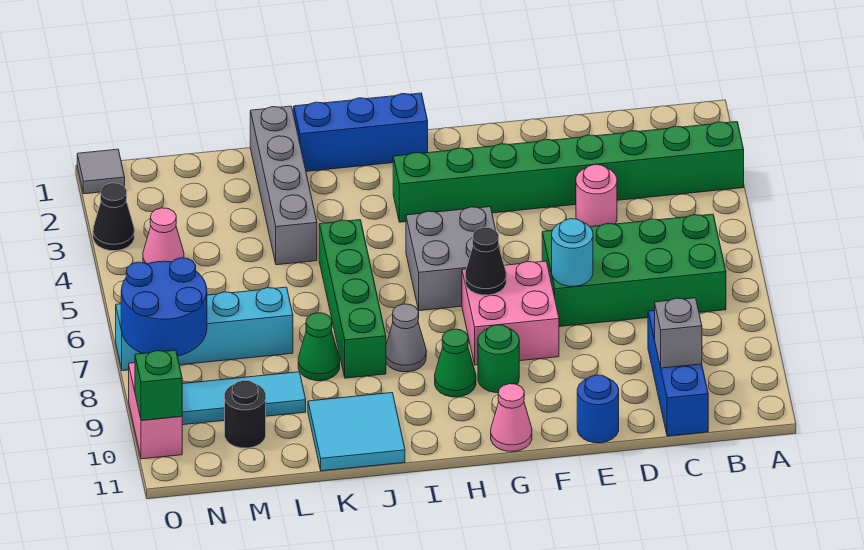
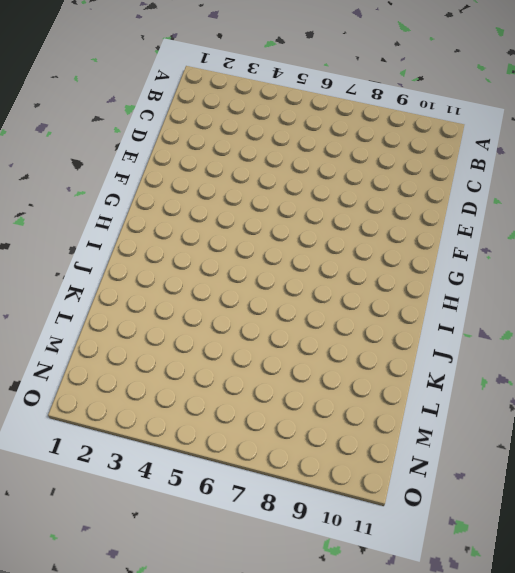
none -> green 1x8 brick [393,122,744,222]
none -> green 2x4 brick [542,214,726,327]
none -> blue 1x3 brick [648,310,708,436]

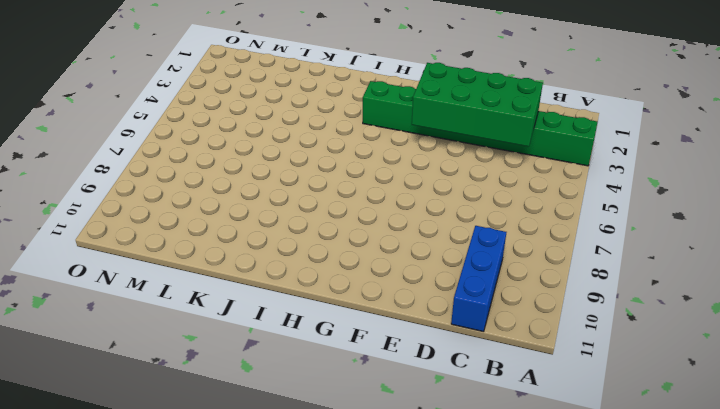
green 2x4 brick [412,63,543,147] -> green 2x4 brick moved to [542,214,726,327]
none -> pink 1x1 round brick [576,164,617,227]
none -> blue 1x1 round brick [577,375,619,443]
none -> pink 2x2 brick [462,261,559,365]

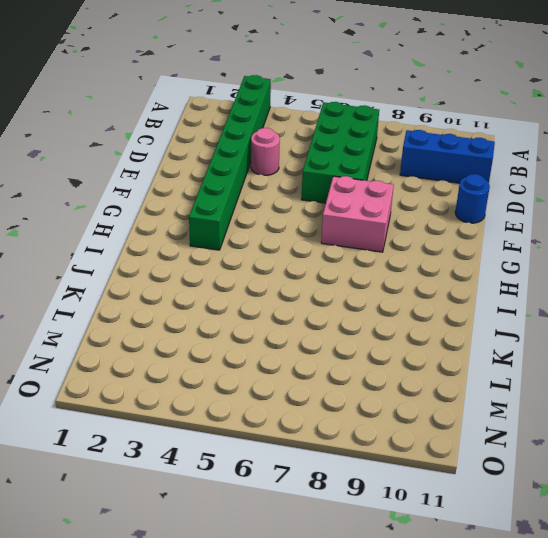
none -> grey 2x2 brick [406,207,500,311]
none -> green 1x1 round brick [478,325,519,393]
none -> pink 1x1 cone [491,384,532,451]

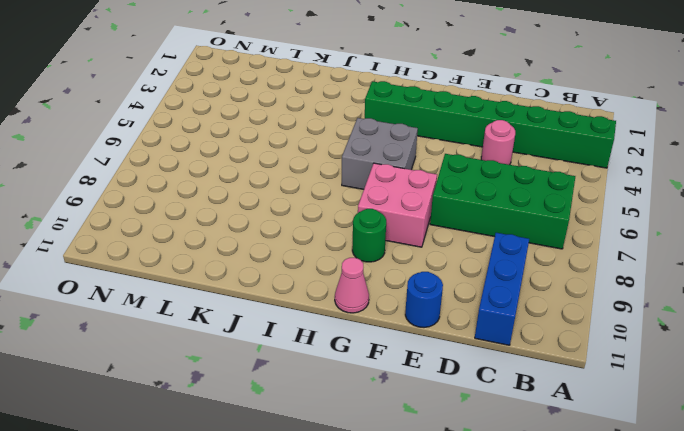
none -> blue 1x3 brick [294,93,428,171]
none -> green 1x1 cone [435,329,476,397]
none -> grey 1x1 cone [386,304,426,372]

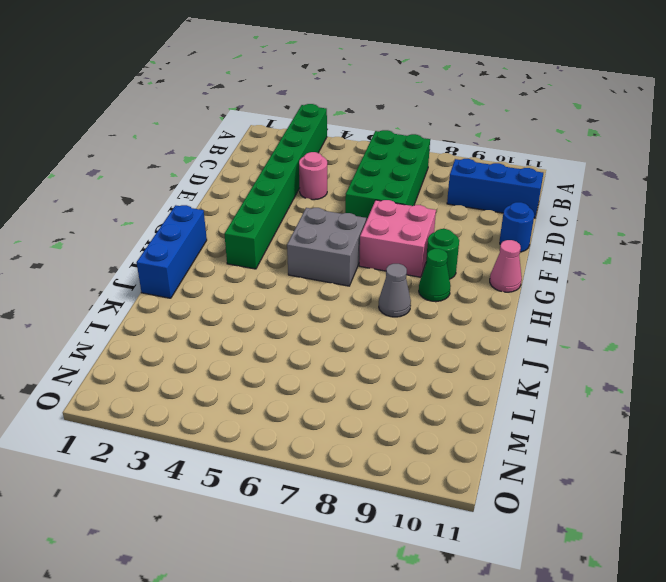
none -> green 1x4 brick [319,220,386,378]
none -> cyan 2x2 tile [308,393,405,471]
none -> grey 1x4 brick [250,106,317,265]

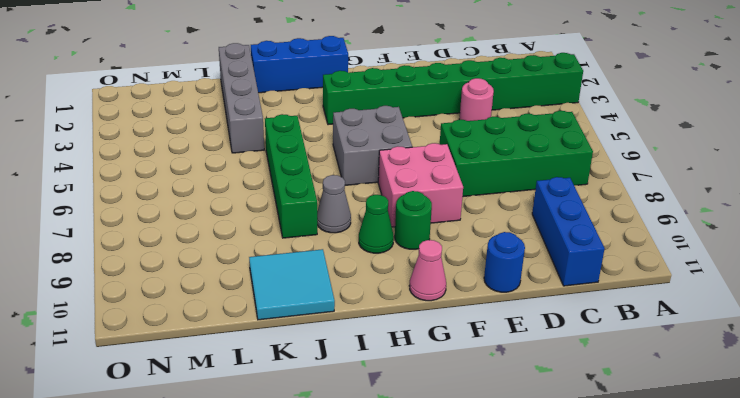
none -> green 1x1 cone [298,313,340,381]
none -> cyan 1x4 brick [116,287,293,371]
none -> cyan 1x3 tile [182,372,306,425]

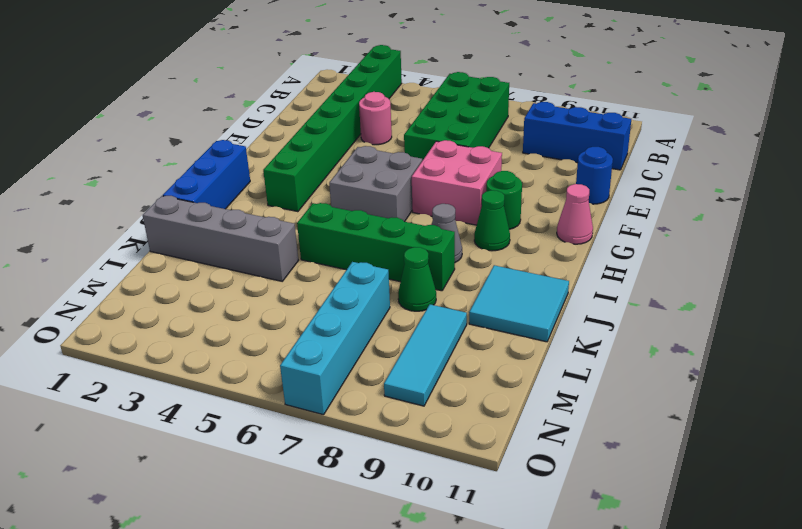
none -> black 1x1 round brick [225,380,266,448]
none -> pink 1x1 cone [143,208,184,264]
none -> grey 1x1 tile [77,149,125,194]

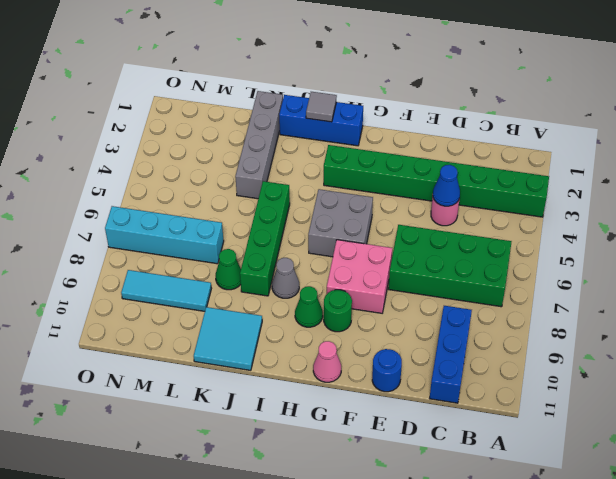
blue 1x1 cone [433,165,460,206] -> none
grey 1x1 tile [306,92,337,122] -> grey 1x1 tile moved to [77,149,125,194]
none -> black 1x1 round brick [225,380,266,448]
none -> pink 1x1 cone [143,208,184,264]
none -> black 1x1 cone [93,183,134,251]

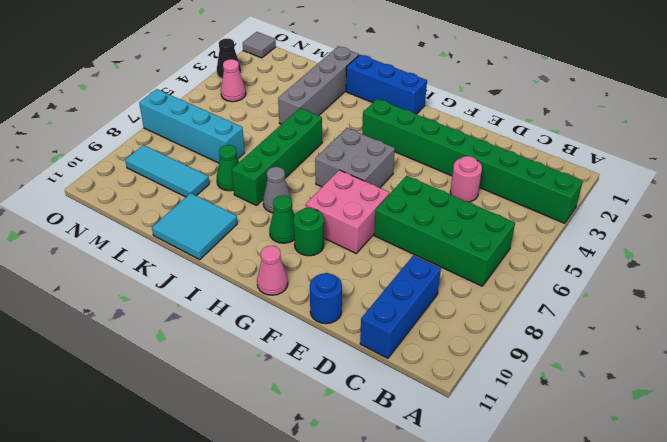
none -> black 1x1 round brick [225,380,266,448]
none -> pink 1x2 brick [129,363,182,459]
none -> grey 1x1 brick [655,298,702,368]

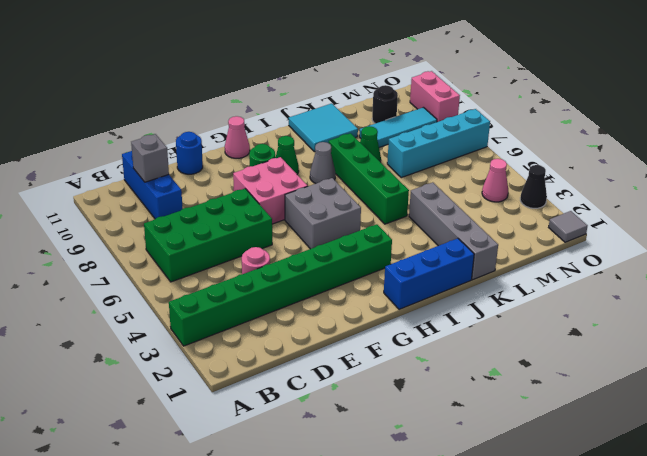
none -> cyan 1x1 round brick [552,219,593,286]
none -> black 1x1 cone [465,227,506,295]
none -> blue 2x2 round brick [121,258,207,356]

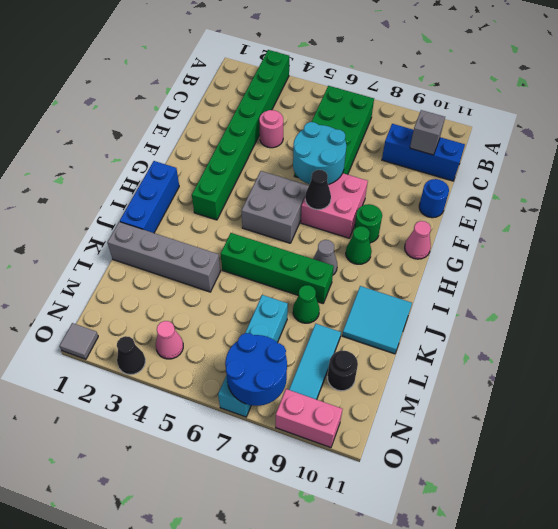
cyan 2x2 round brick [293,122,346,184] -> cyan 1x1 round brick [552,219,593,286]
none -> green 1x1 brick [135,350,182,420]

